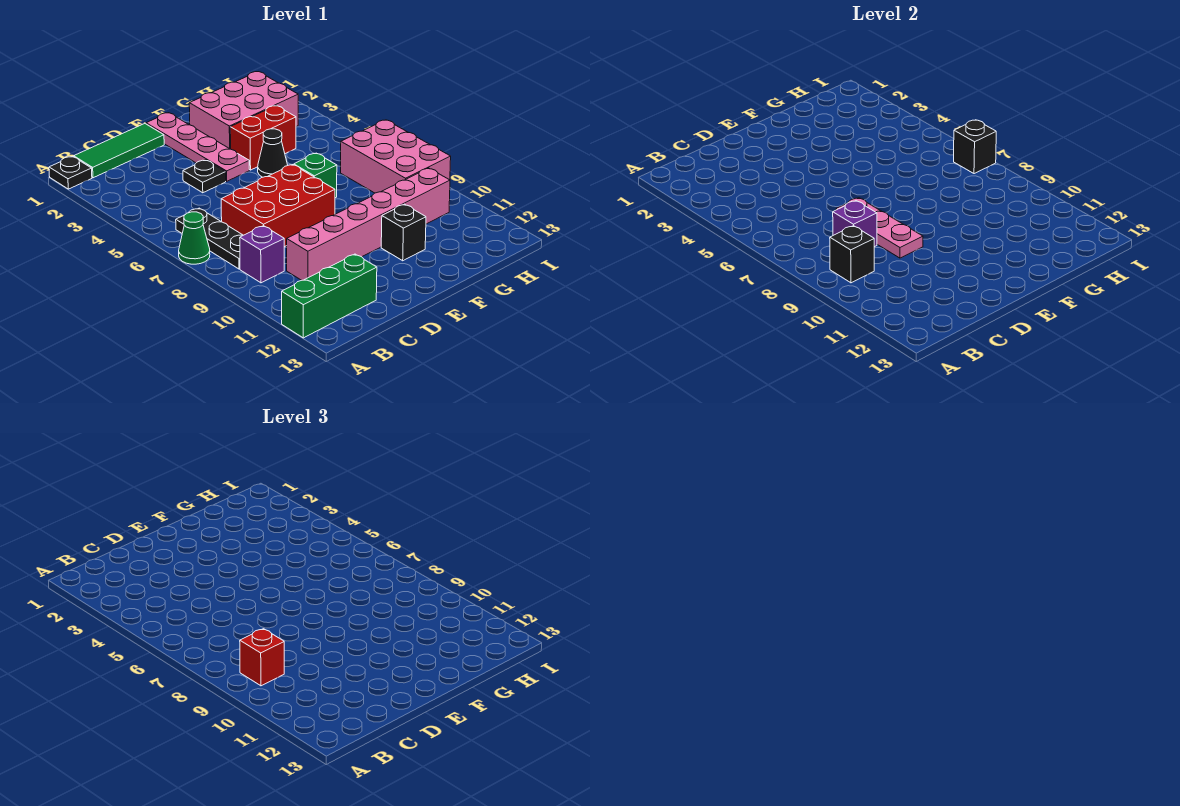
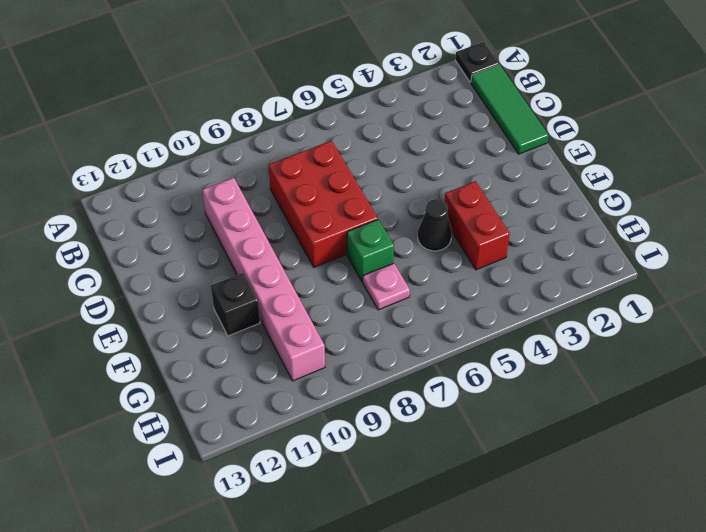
pink 1x1 plate [363,263,410,310] -> none
none -> green 1x1 cone [179,212,210,264]
none -> green 1x3 brick [282,254,377,338]
none -> black 1x3 plate [176,208,243,269]

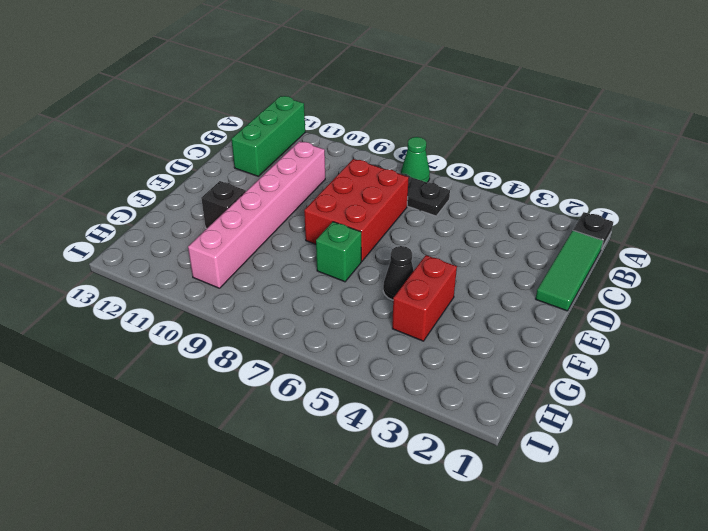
none -> purple 1x1 brick [240,226,284,283]
none -> black 1x1 plate [183,160,226,193]
none -> pink 1x4 plate [146,113,249,181]

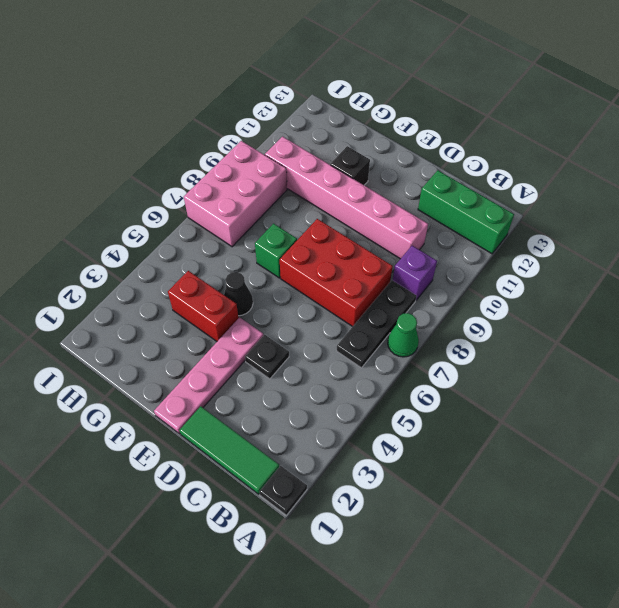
none -> pink 2x3 brick [189,72,298,149]
none -> black 1x1 brick [830,226,874,283]
none -> purple 1x1 brick [833,201,877,247]

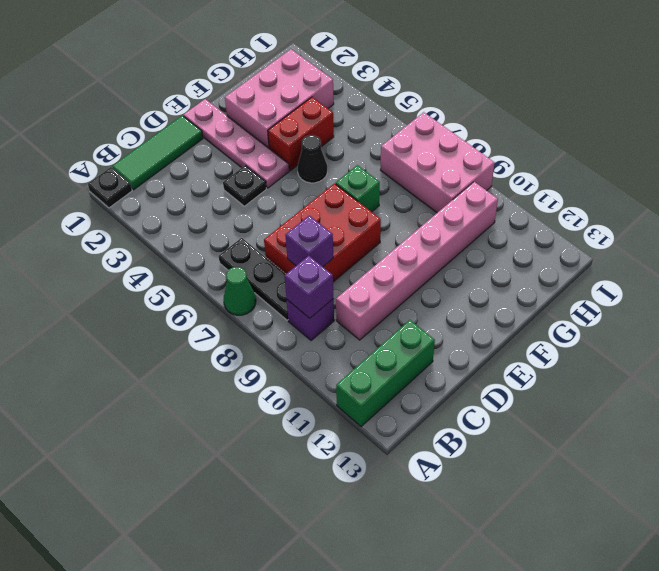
purple 1x1 brick [285,256,333,318] -> black 1x1 brick [830,226,874,283]
none -> black 1x1 brick [381,204,426,261]
none -> pink 1x3 plate [836,198,923,258]
none -> black 1x1 brick [954,120,996,174]

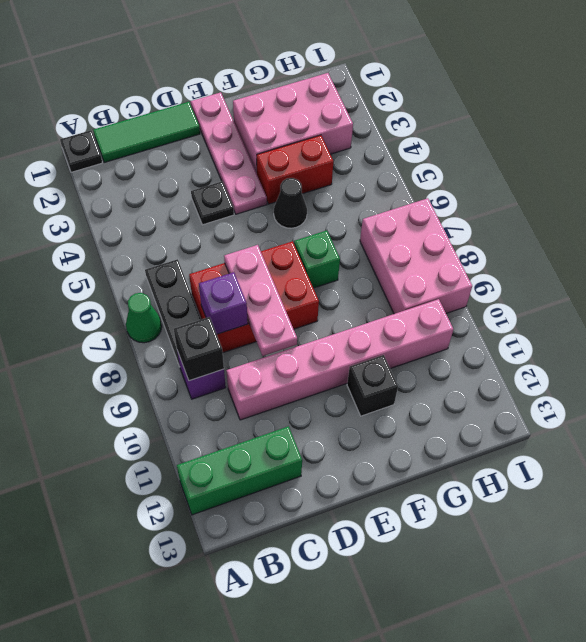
none -> black 1x1 brick [954,120,996,174]
none -> red 1x1 brick [240,629,284,686]

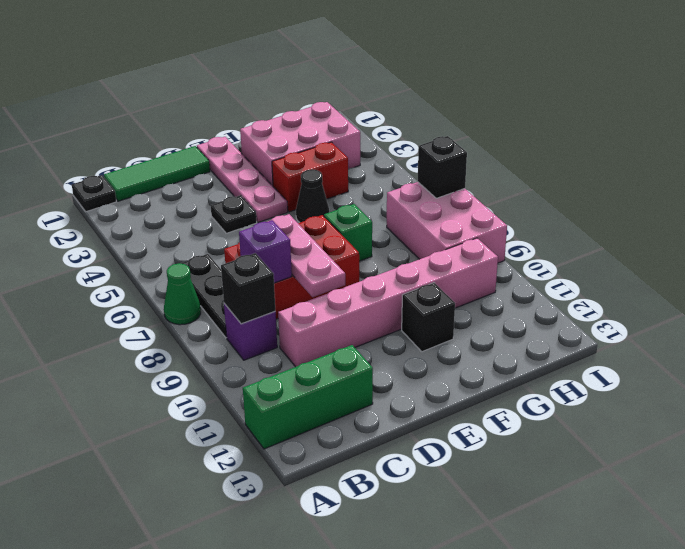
none -> red 1x1 brick [240,629,284,686]

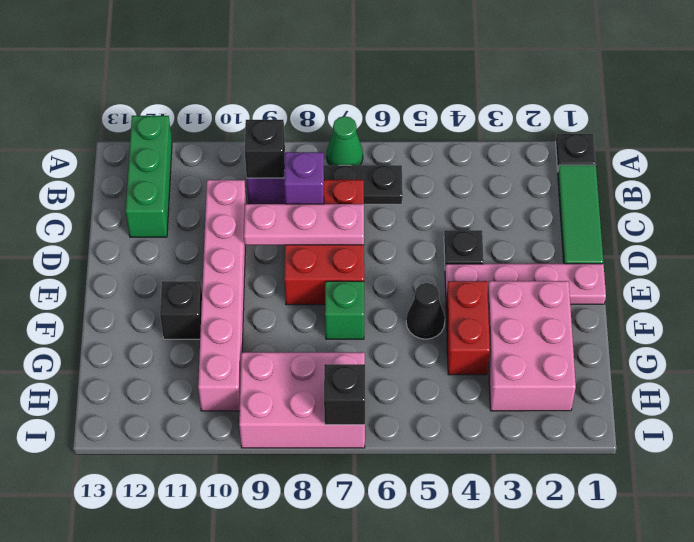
none -> red 1x1 brick [240,629,284,686]

